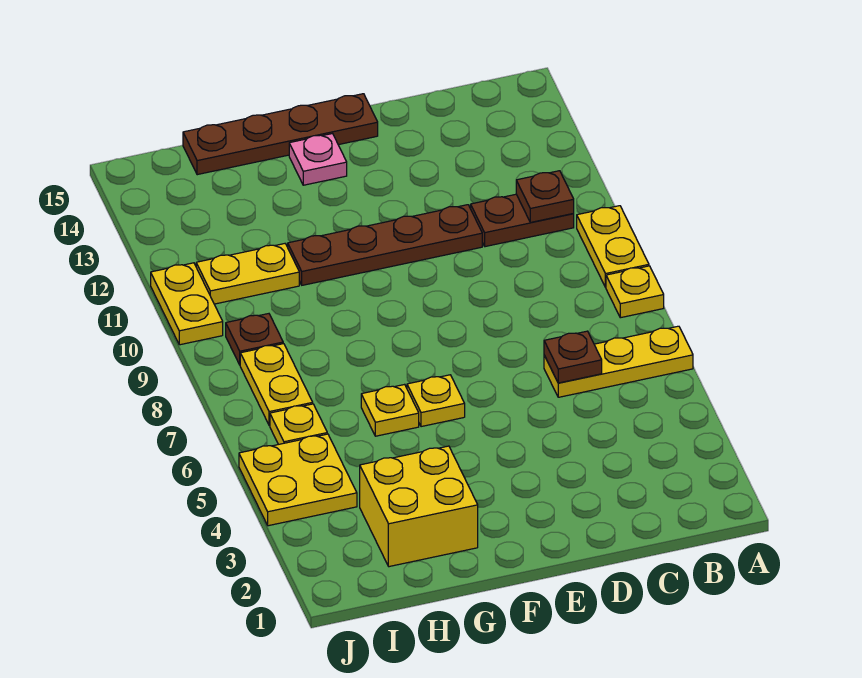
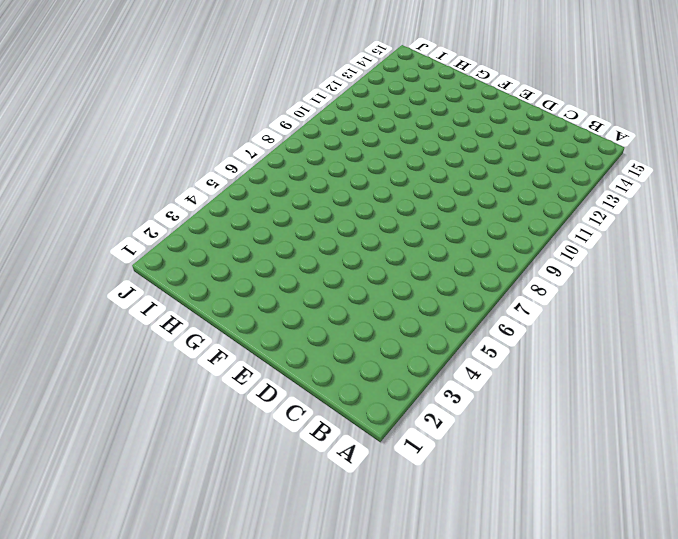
none -> yellow 1x3 plate [544,326,693,397]
none -> yellow 1x1 plate [606,266,664,318]
none -> yellow 1x2 plate [577,206,649,287]

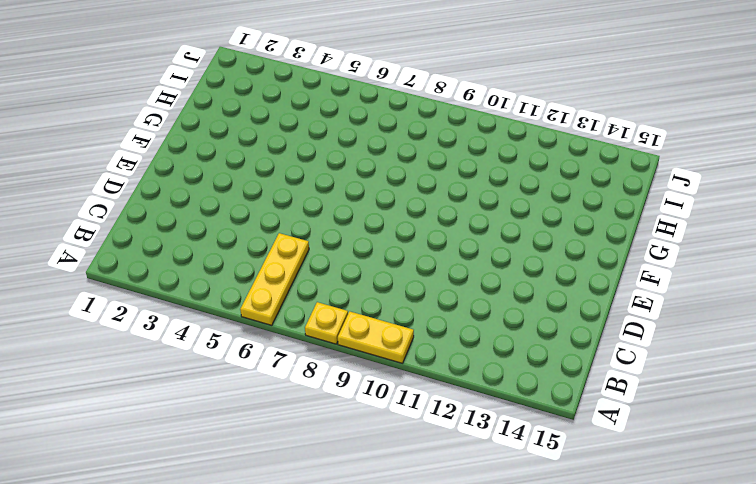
none -> brown 1x2 plate [471,194,574,247]
none -> brown 1x4 plate [288,205,482,285]
none -> brown 1x4 plate [183,94,378,175]

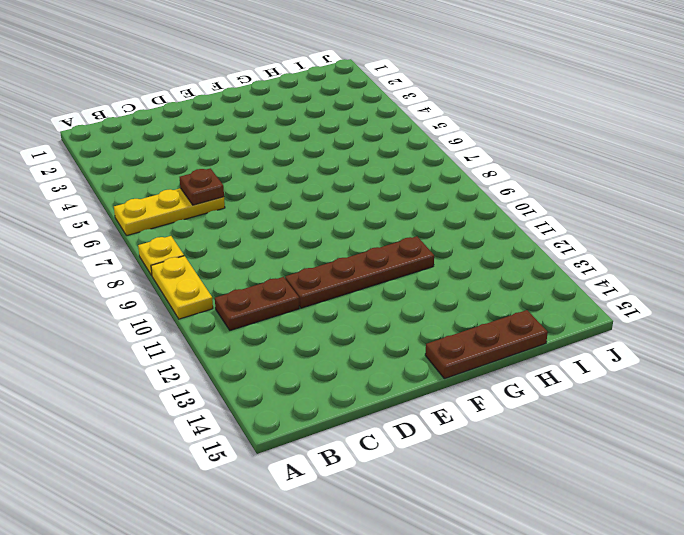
brown 1x3 plate [425,310,548,379] -> brown 1x4 plate [183,94,378,175]
none -> yellow 1x1 plate [407,375,465,427]
none -> pink 1x1 plate [289,134,347,185]
none -> yellow 2x2 brick [360,446,478,567]

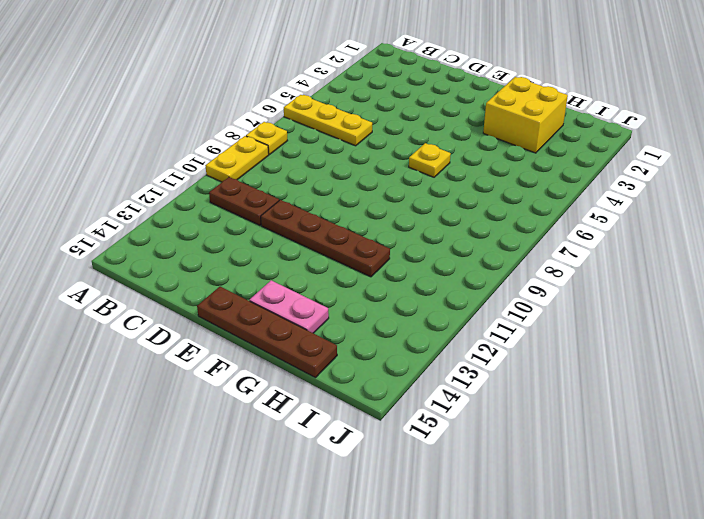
pink 1x2 plate [249,280,329,333] -> pink 1x1 plate [289,134,347,185]
none -> yellow 1x1 plate [361,384,419,436]
none -> yellow 1x2 plate [196,244,299,304]
none -> yellow 2x2 plate [239,434,357,526]

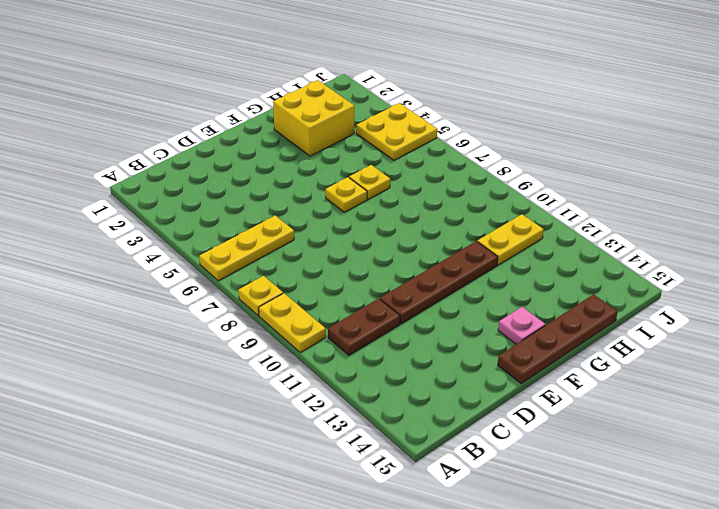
none -> yellow 1x1 plate [270,404,327,444]
none -> yellow 1x2 plate [240,344,313,426]
none -> brown 1x1 plate [226,314,283,365]

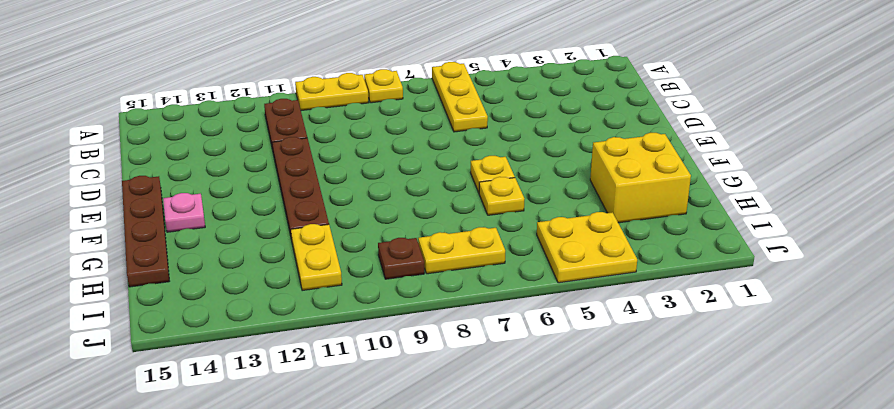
none -> yellow 1x1 plate [270,404,327,444]
none -> yellow 1x2 plate [151,263,223,345]
none -> brown 1x1 plate [516,171,574,222]

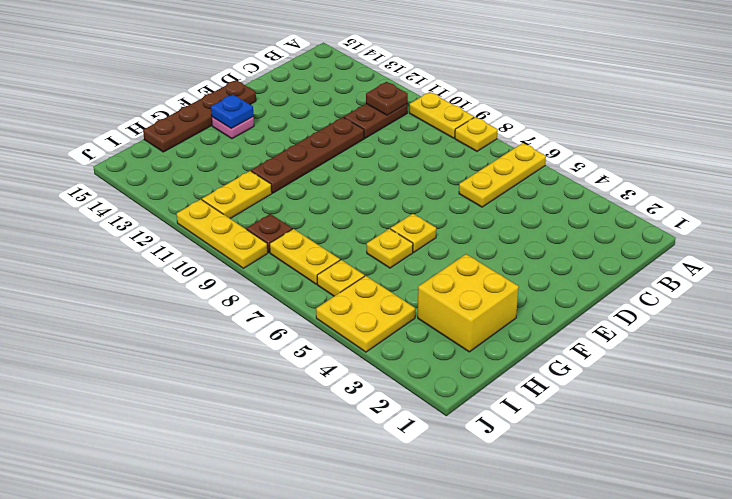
blue 1x1 plate [211,95,253,129] -> none
yellow 1x3 plate [177,199,268,268] -> yellow 1x2 plate [151,263,223,345]
none -> brown 1x1 plate [544,331,602,383]

